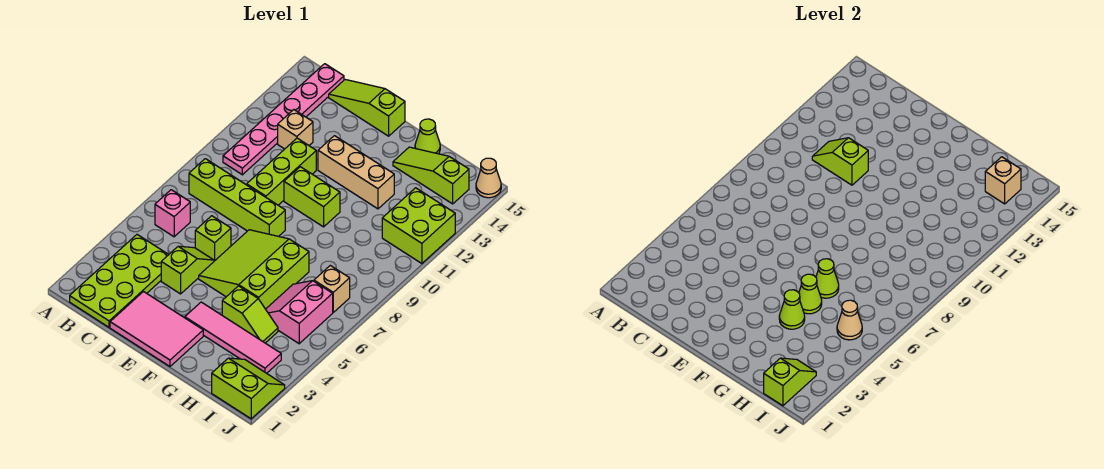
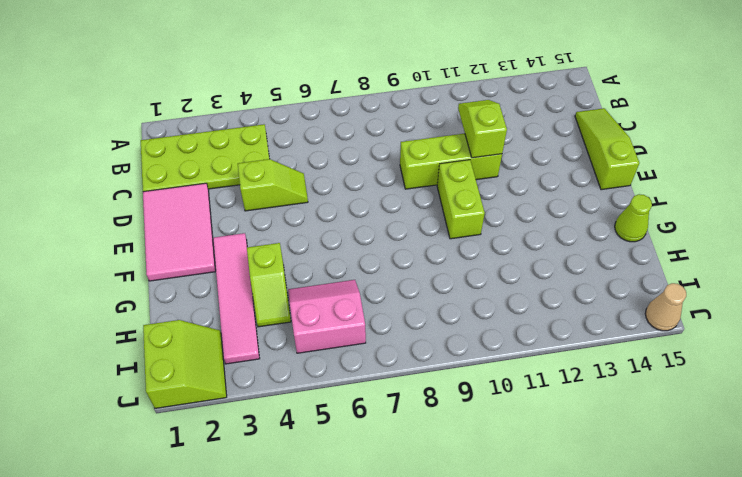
none -> pink 1x1 brick [155,190,190,237]
none -> lime 1x4 brick [189,159,285,236]
none -> pink 1x6 plate [223,64,344,175]

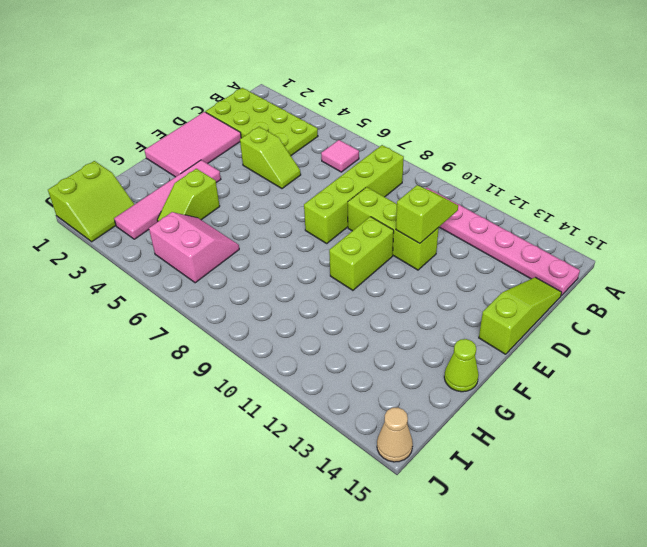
pink 1x1 tile [321,140,359,172] -> pink 1x1 brick [155,190,190,237]
none -> tan 1x1 brick [278,110,313,149]
none -> lime 1x1 brick [195,216,231,261]
none -> lime 3x3 slope [199,230,309,309]

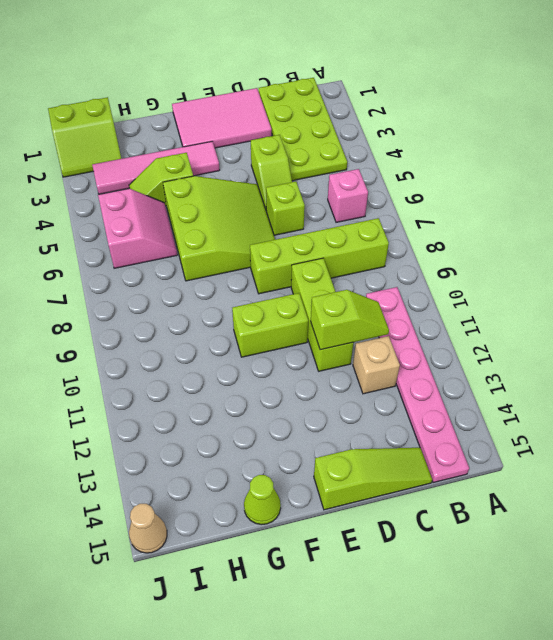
none -> tan 1x3 brick [318,136,394,209]
none -> lime 1x3 slope [393,147,469,204]
none -> tan 1x1 brick [314,265,350,312]

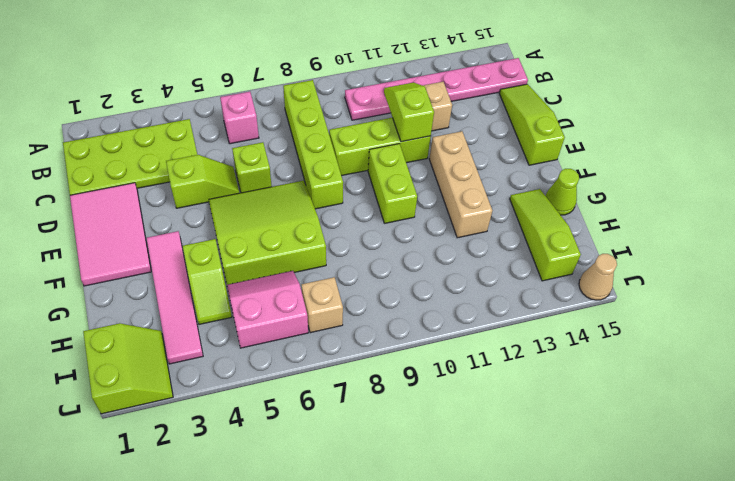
none -> lime 2x2 brick [382,188,455,264]
none -> lime 1x1 cone [779,290,805,329]
none -> lime 1x1 cone [799,274,822,314]

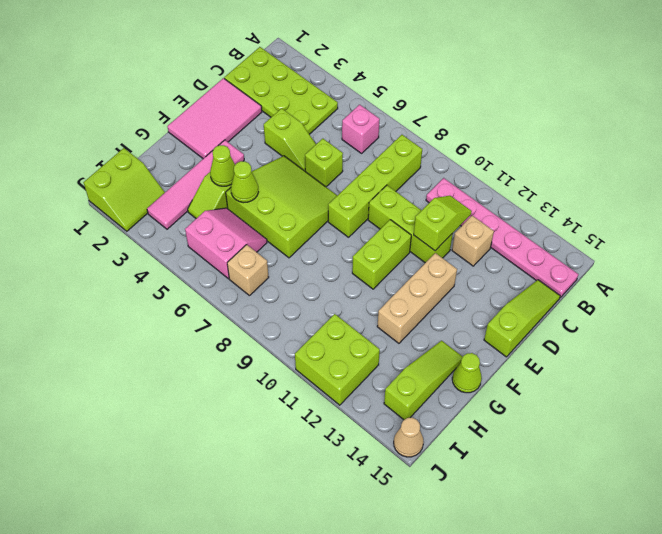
none -> lime 1x1 cone [816,259,839,298]
none -> lime 1x2 slope [764,358,816,406]
none -> tan 1x1 cone [837,300,862,340]

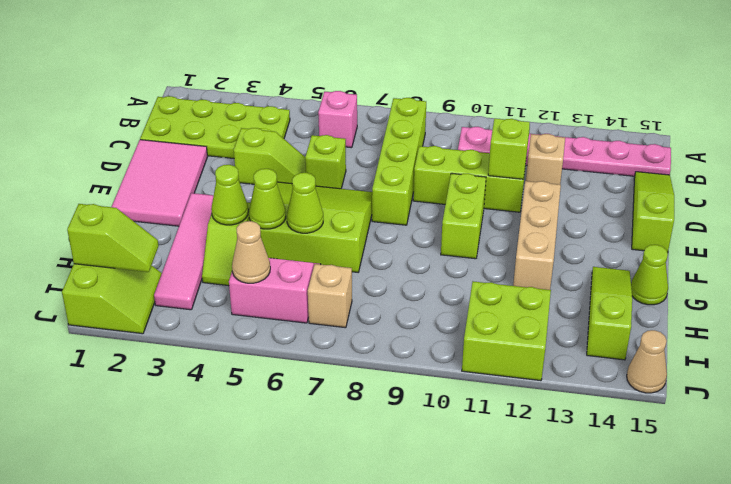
none -> tan 1x1 brick [985,157,1021,204]

